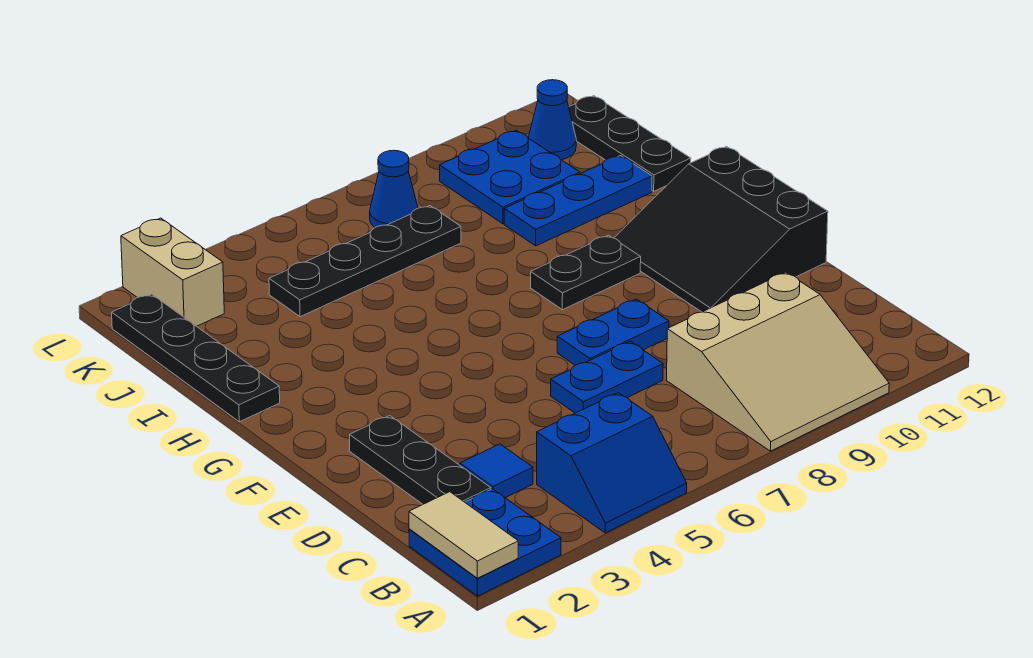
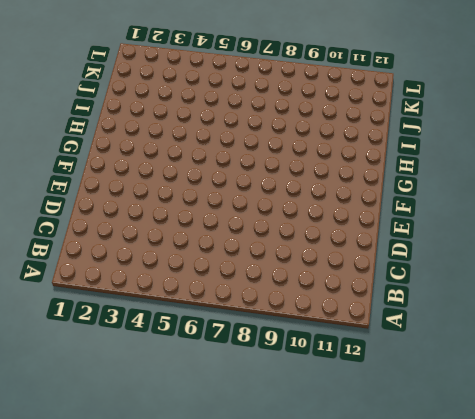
none -> blue 2x2 plate [409,489,561,596]
none -> blue 2x2 slope [537,393,687,533]
none -> tan 3x3 slope [667,272,889,451]

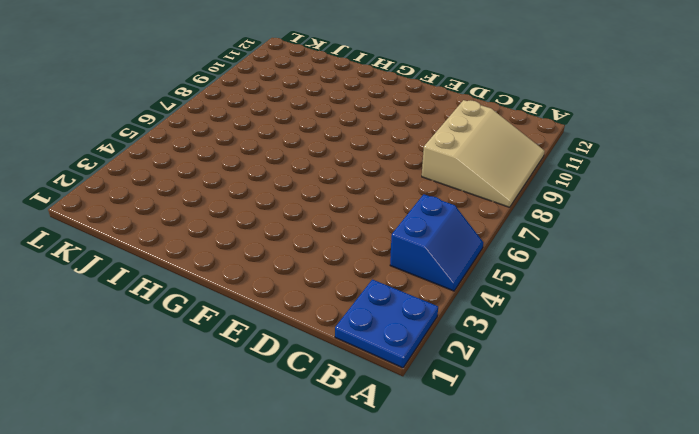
none -> black 1x3 plate [350,416,491,504]
none -> blue 1x1 tile [460,444,533,498]
none -> blue 1x2 plate [551,341,663,413]

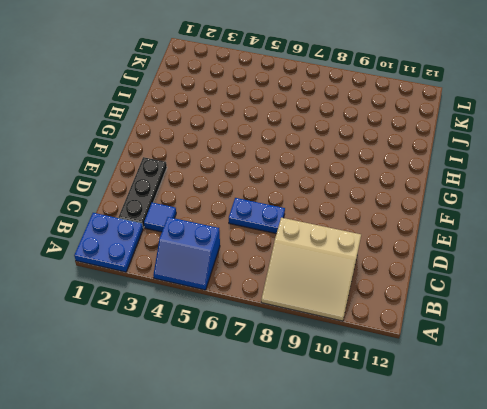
none -> blue 1x2 plate [557,299,669,365]
none -> black 3x3 slope [614,146,828,312]
none -> black 1x2 plate [531,235,641,310]

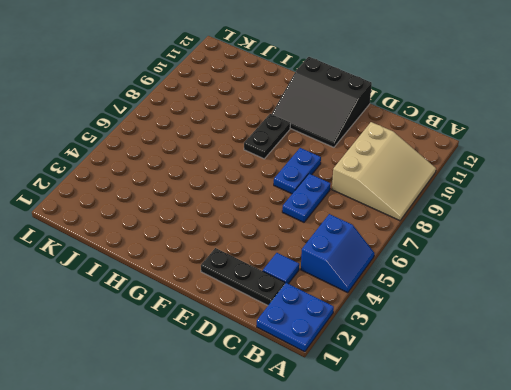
none -> black 1x4 plate [112,294,280,422]
none -> blue 1x3 plate [504,156,652,246]
none -> black 1x3 plate [569,96,691,191]

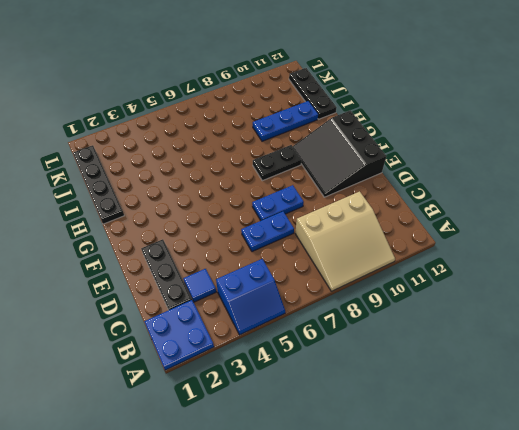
none -> black 1x4 plate [269,206,461,317]
none -> blue 2x2 plate [440,130,580,224]
none -> tan 1x2 brick [121,218,224,326]

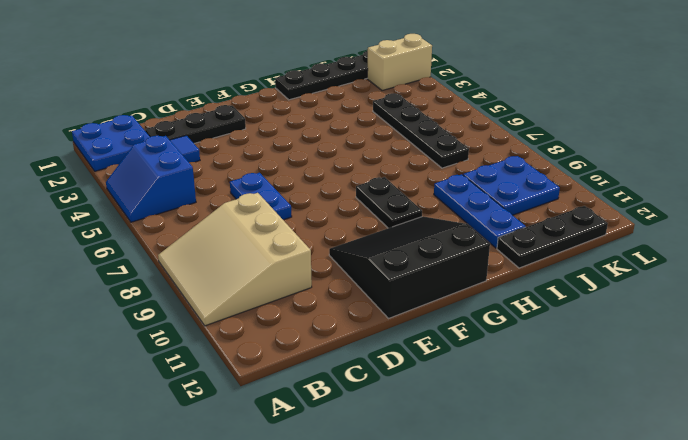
none -> blue 1x2 plate [557,299,669,365]
none -> blue 1x1 cone [370,150,418,227]
none -> blue 1x1 cone [529,80,576,160]

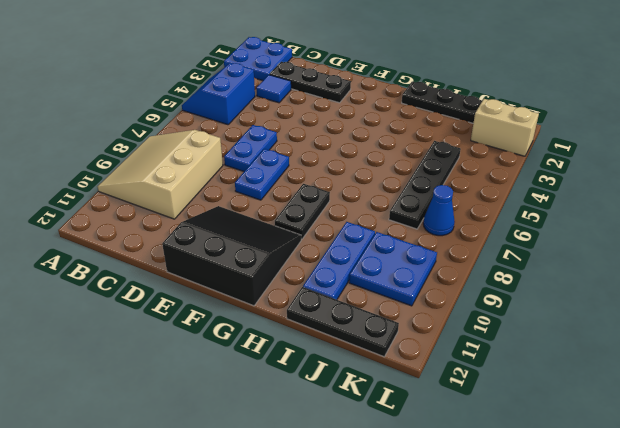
none -> blue 1x1 cone [529,80,576,160]
none -> tan 1x2 tile [409,492,518,578]

